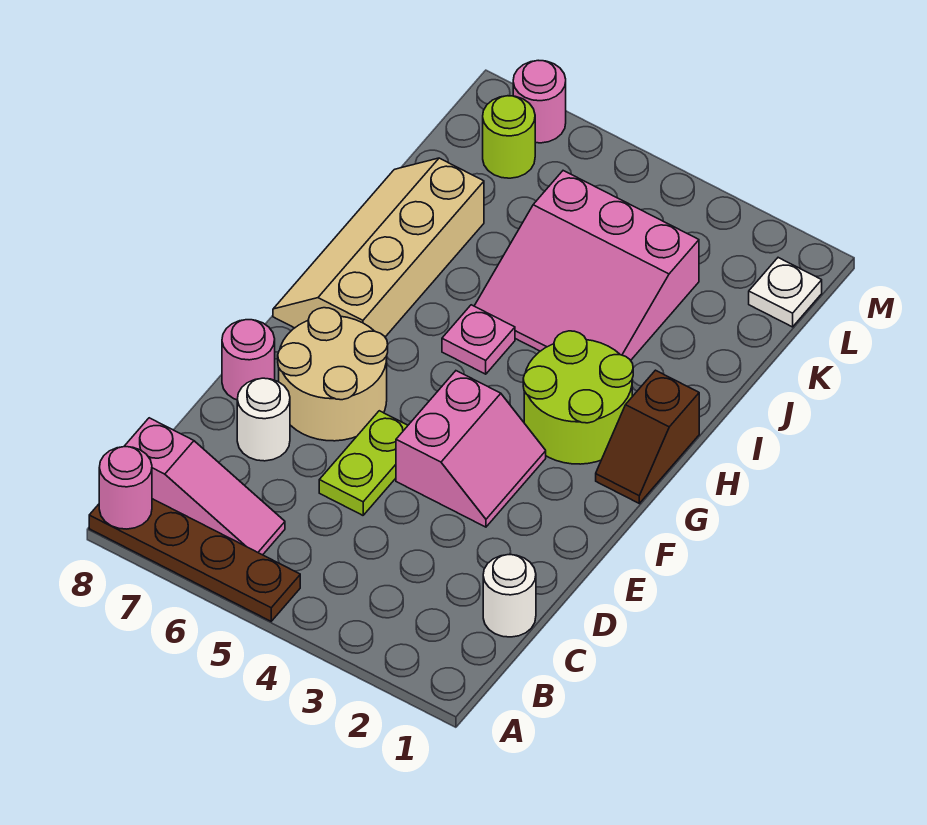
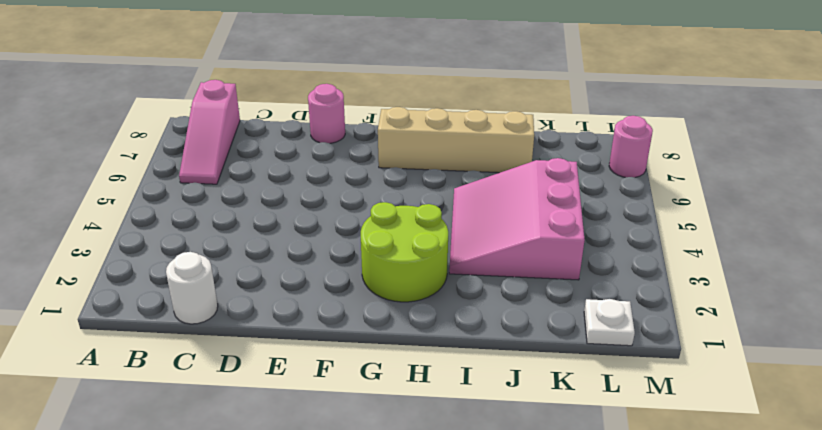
none -> brown 1x4 plate [89,499,300,621]
none -> lime 1x2 plate [319,411,408,515]
none -> white 1x1 round brick [237,378,290,461]

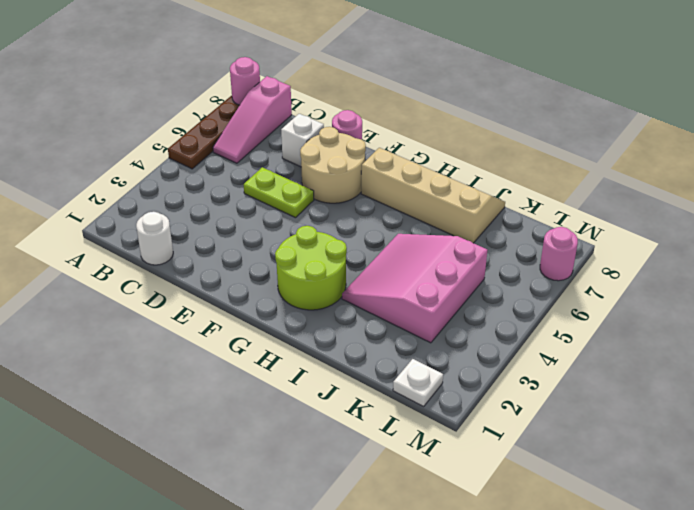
white 1x1 brick [281,114,324,167] -> white 1x1 round brick [237,378,290,461]
none -> pink 2x2 slope [396,371,546,527]
none -> brown 1x2 slope [596,370,699,503]
none -> pink 1x1 plate [442,305,515,374]

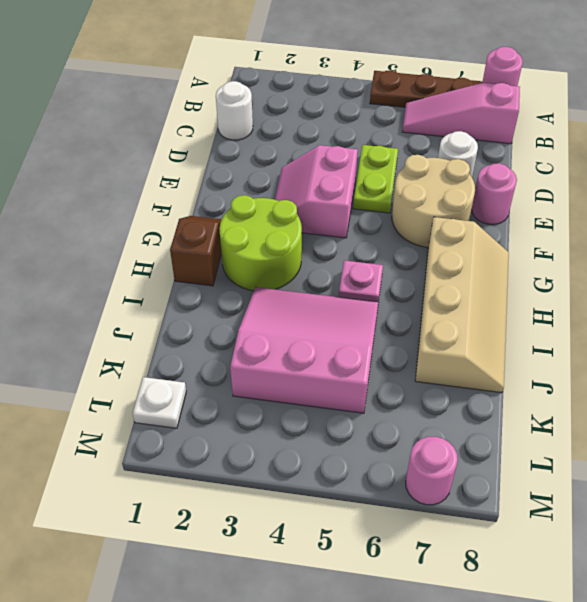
none -> lime 1x1 round brick [483,96,535,178]

